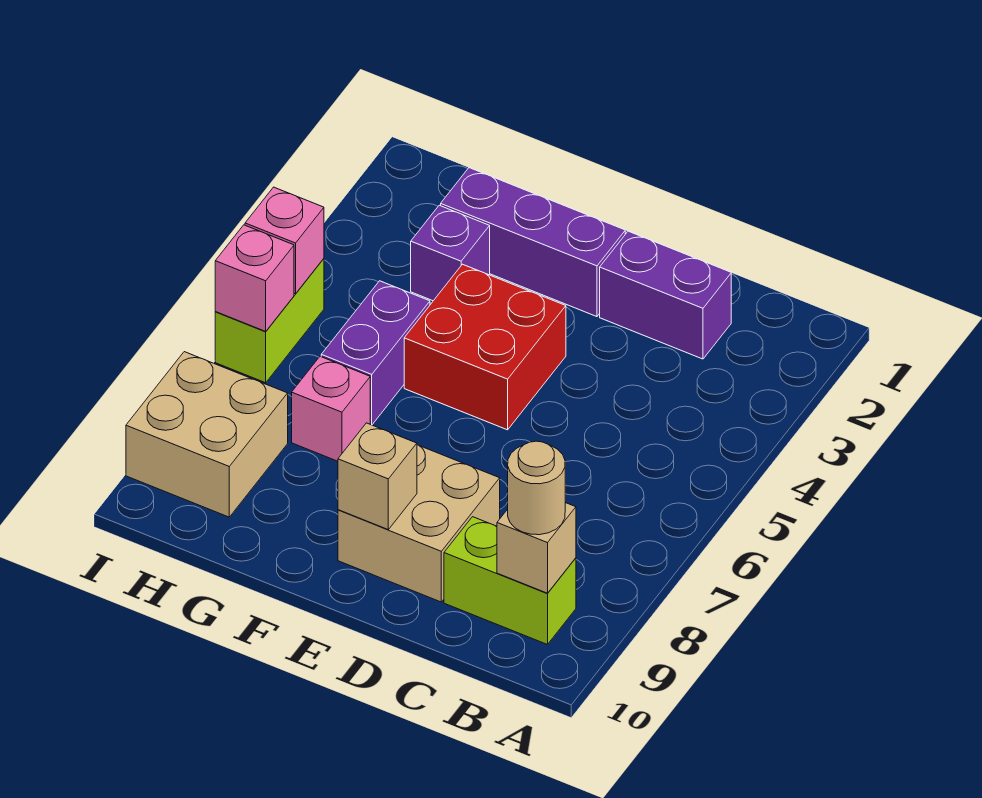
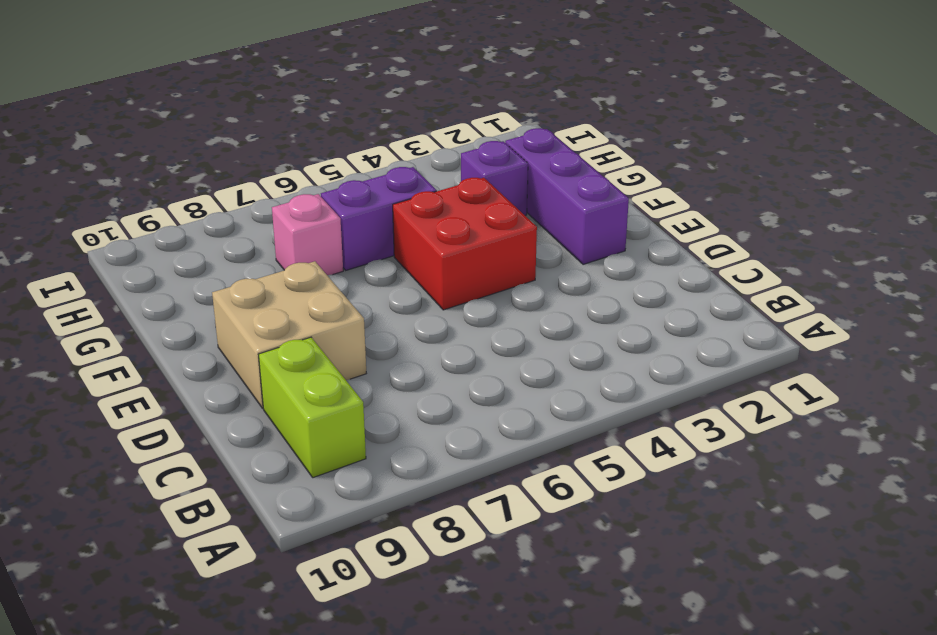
none -> purple 1x2 brick [600,231,731,359]
none -> tan 2x2 brick [126,352,288,517]
none -> lime 1x2 brick [215,259,324,383]

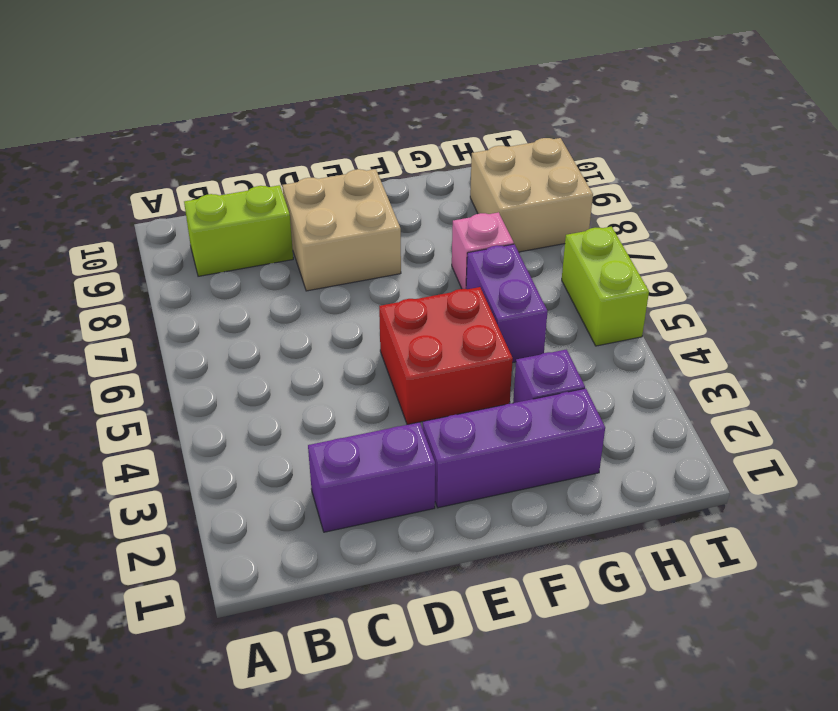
none -> tan 1x1 brick [497,503,576,593]
none -> tan 1x1 brick [338,423,417,529]
none -> pink 1x1 brick [245,187,324,294]

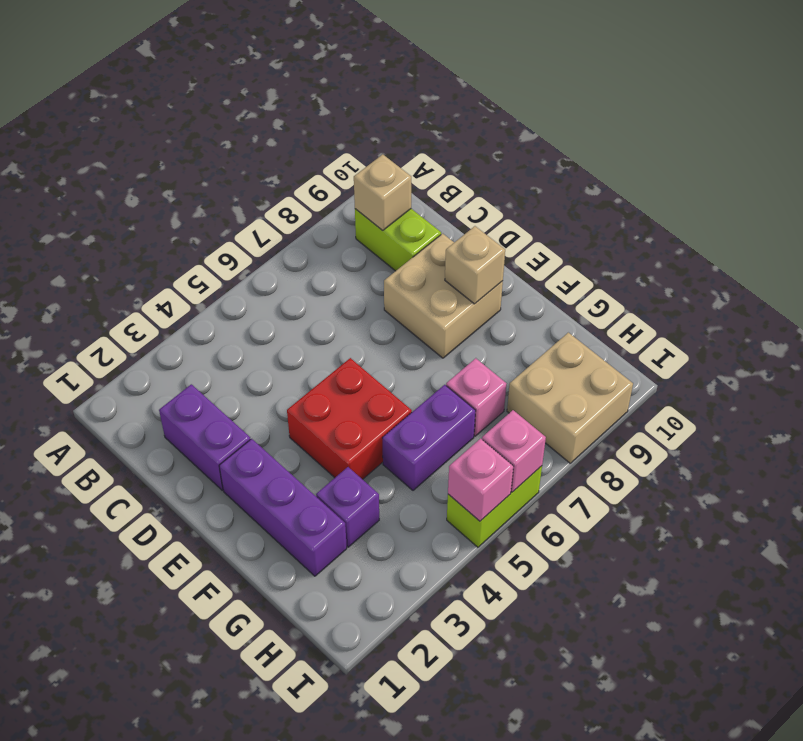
none -> tan 1x1 round brick [508,441,565,535]

